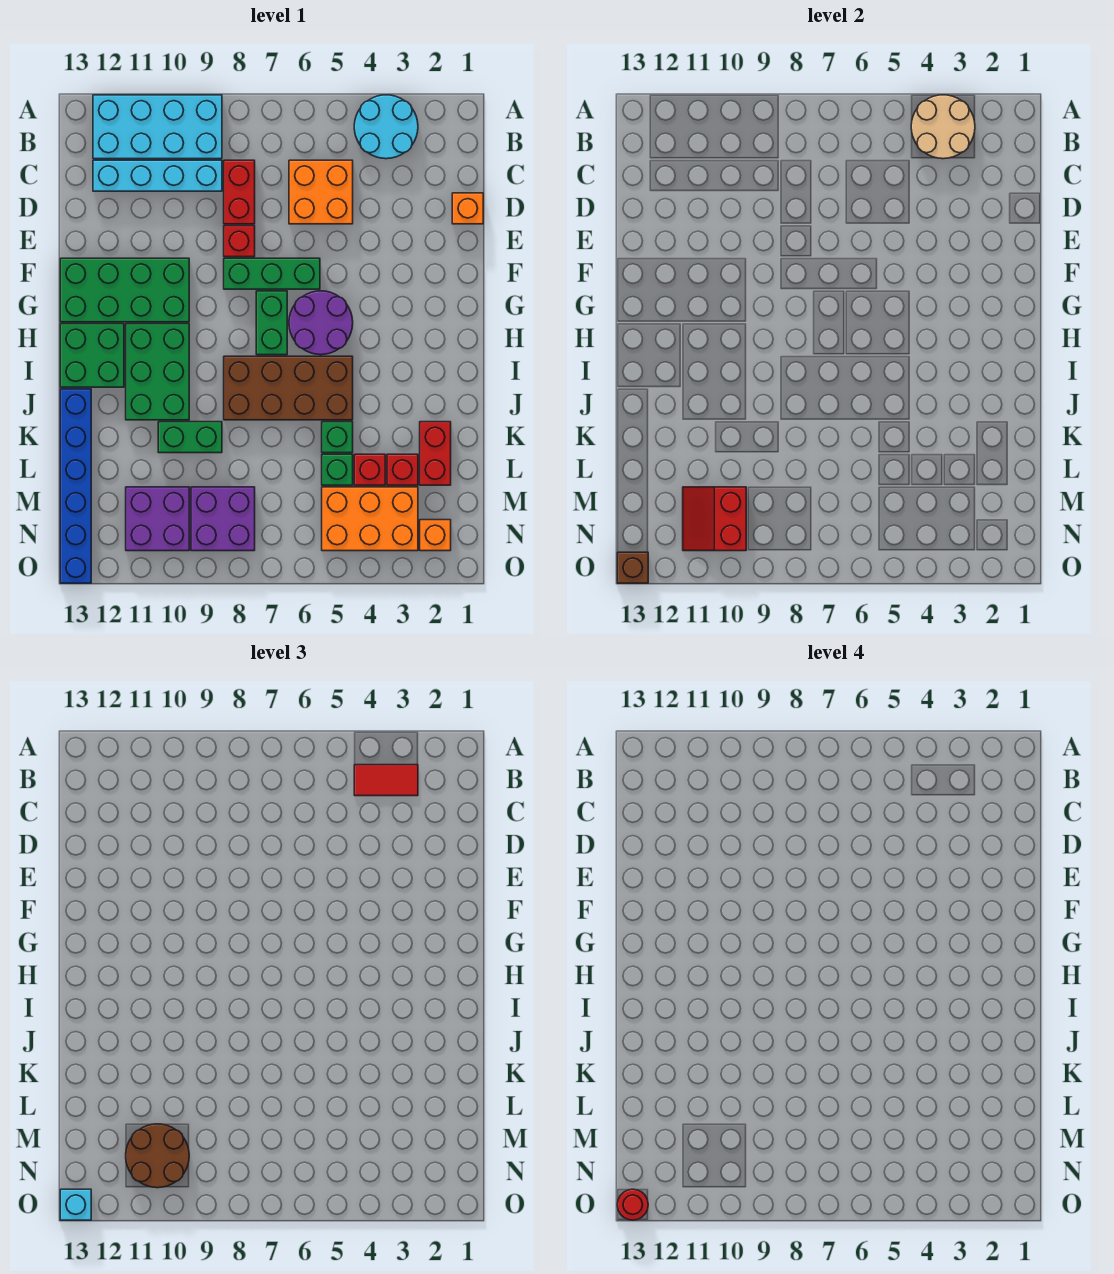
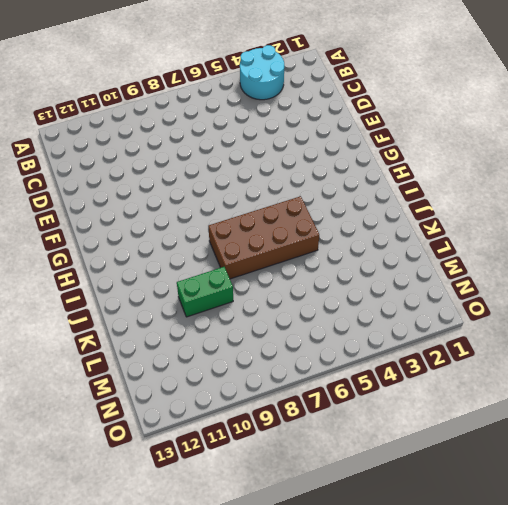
none -> cyan 2x4 brick [93,95,222,159]
none -> orange 2x2 brick [289,160,353,224]
none -> red 1x2 brick [224,160,255,224]
none -> cyan 1x4 brick [93,160,222,191]

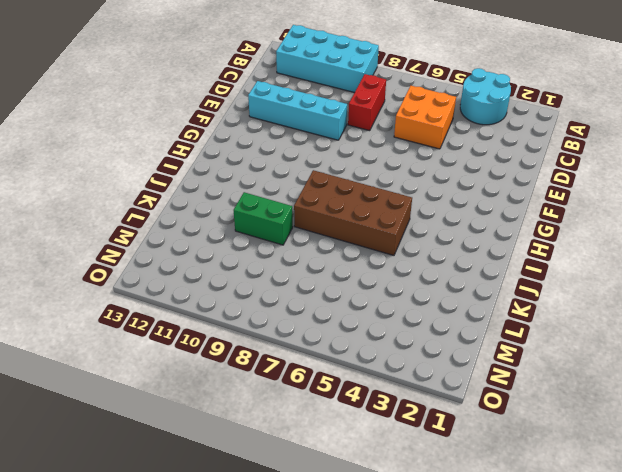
cyan 1x4 brick [248,81,347,140] -> cyan 1x4 brick moved to [93,160,222,191]
none -> orange 1x1 brick [452,193,483,224]
none -> red 1x1 brick [224,226,255,257]
none -> green 1x3 brick [224,258,320,289]
none -> green 2x4 brick [60,258,189,322]

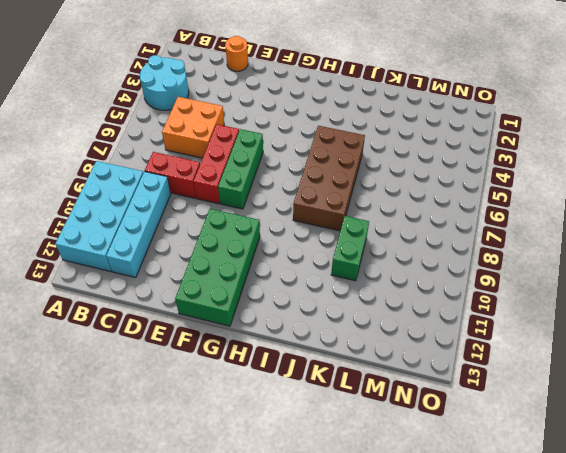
orange 1x1 round brick [225,36,248,71] -> orange 1x1 brick [452,193,483,224]
red 1x3 brick [193,124,239,204] -> red 1x1 brick [224,226,255,257]
none -> purple 2x2 round brick [289,291,353,355]
none -> green 1x2 brick [256,291,287,355]
none -> green 2x3 brick [126,324,189,420]
none -> green 2x2 brick [60,324,124,387]

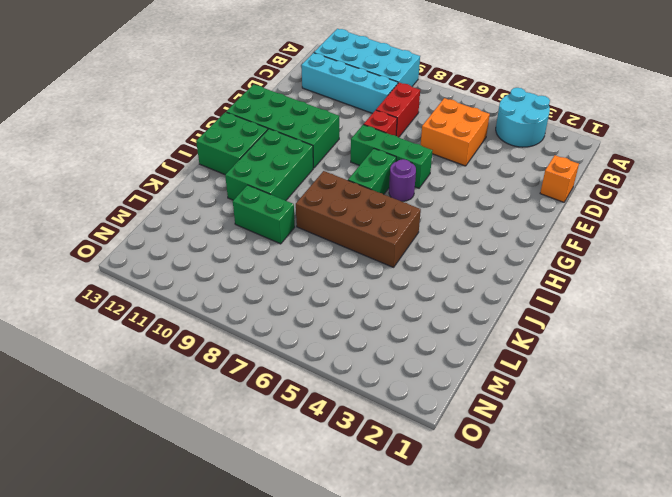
purple 1x1 round brick [389,159,416,201] -> purple 2x2 round brick [289,291,353,355]
none -> blue 1x6 brick [60,389,91,583]
none -> red 1x2 brick [420,422,451,485]
none -> green 1x1 brick [322,422,353,453]
none -> red 1x1 brick [387,454,418,485]

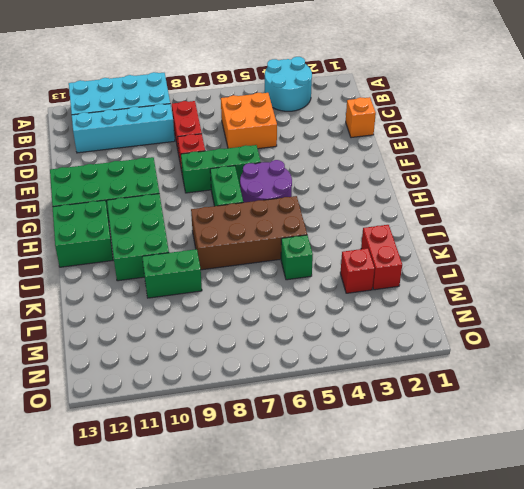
none -> blue 1x6 brick [60,389,91,583]
none -> red 1x1 brick [354,454,385,485]
none -> green 1x1 brick [322,454,353,485]
none -> orange 2x3 brick [322,487,418,551]

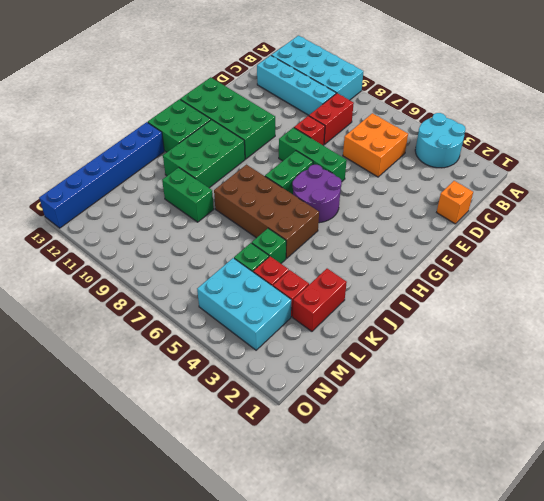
cyan 2x3 brick [197,258,291,350] -> orange 2x3 brick [322,487,418,551]
none -> purple 2x2 brick [191,487,255,551]
none -> purple 2x2 brick [126,487,189,551]
none -> orange 1x1 brick [420,520,451,551]
none -> tan 2x2 round brick [911,95,975,159]

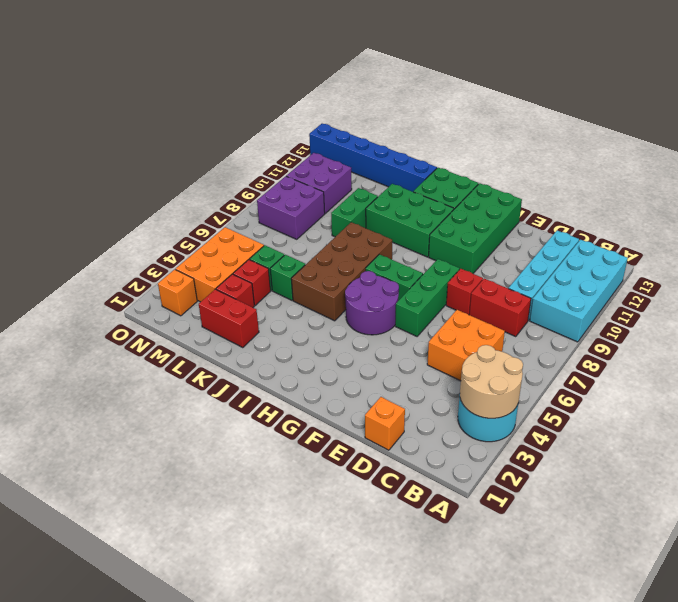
none -> red 2x2 slope [683,487,746,551]
none -> brown 1x1 brick [617,552,648,583]
none -> red 1x2 tile [354,765,418,796]
none -> brown 2x2 round brick [126,1124,189,1188]

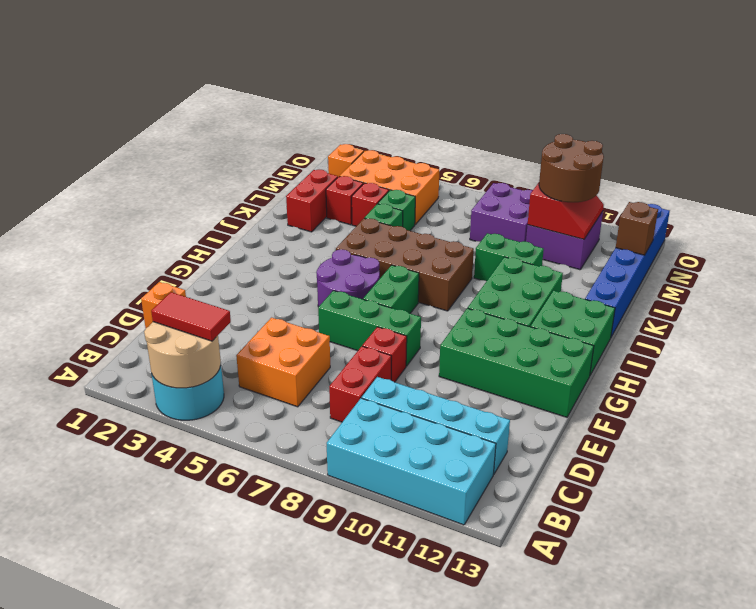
brown 1x1 brick [616,202,658,255] -> brown 1x1 brick moved to [617,552,648,583]
none -> cyan 1x1 brick [60,1189,91,1220]
none -> red 1x1 round brick [617,1189,648,1220]

